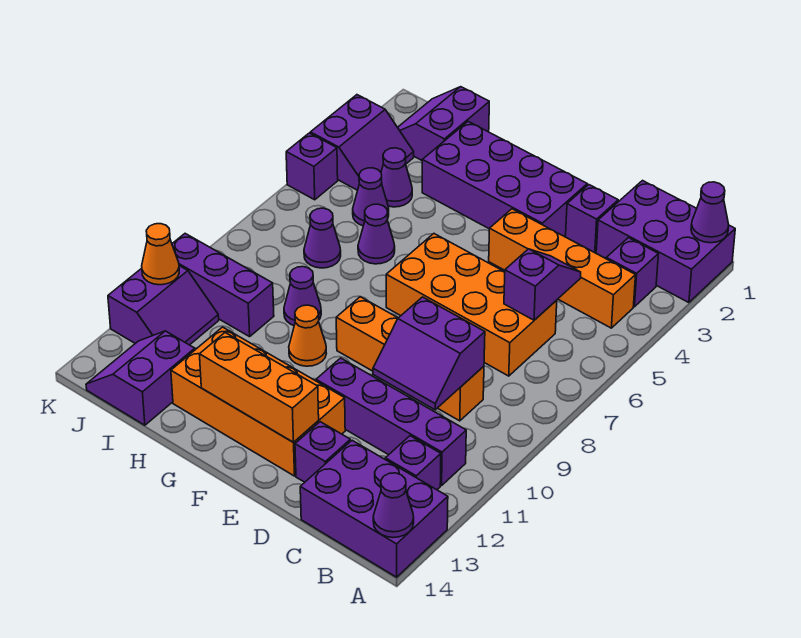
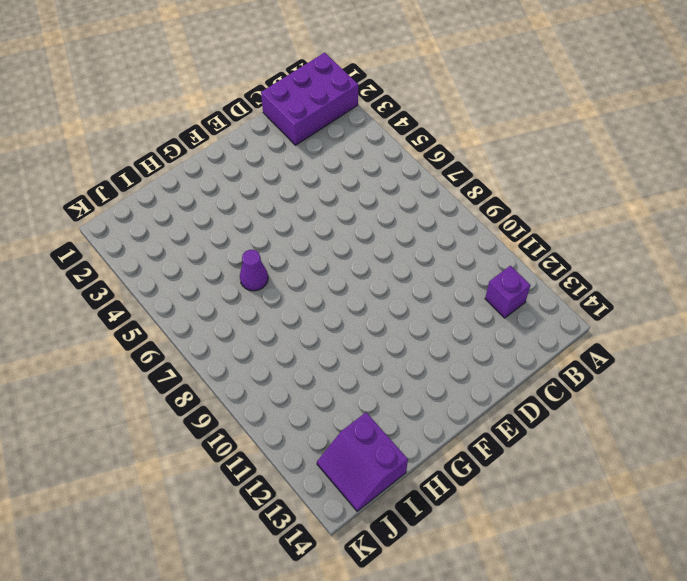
none -> purple 2x3 brick [300,440,448,577]
none -> purple 1x1 brick [606,238,658,307]
none -> orange 1x4 brick [489,209,636,328]
none -> purple 1x4 brick [316,358,466,485]

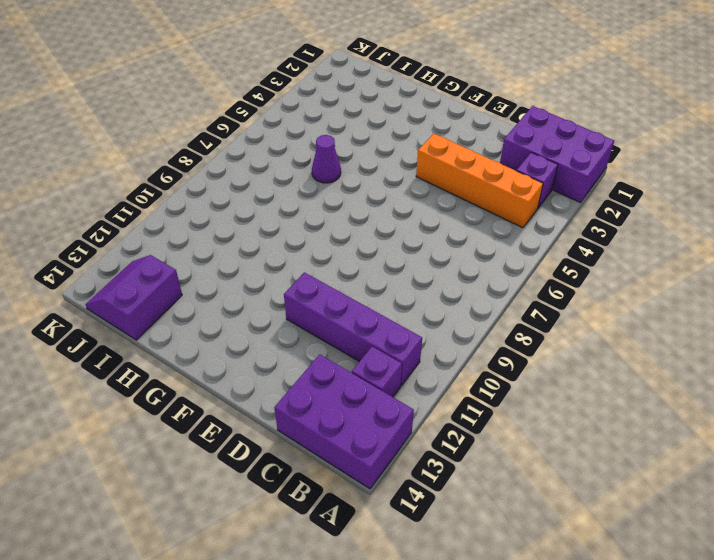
none -> orange 2x4 brick [386,234,557,376]
none -> orange 1x4 brick [336,297,484,421]
none -> purple 1x1 brick [566,185,618,252]
none -> purple 1x1 brick [295,422,350,482]

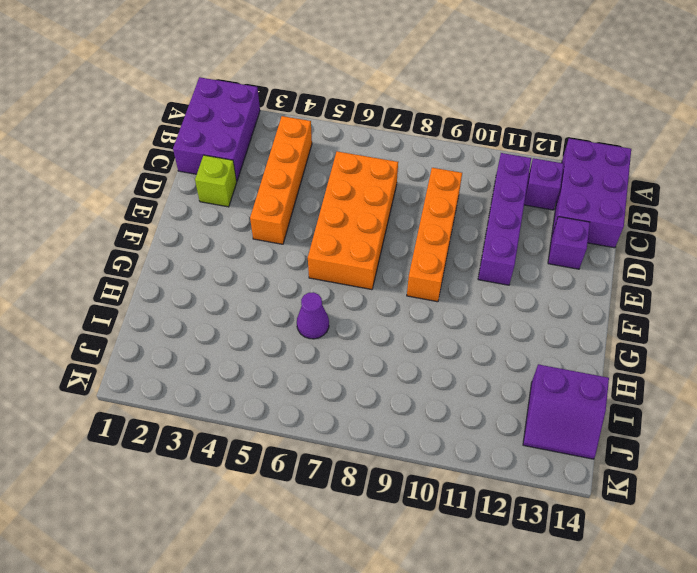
lime 1x1 brick [195,155,237,207] -> purple 1x1 brick [566,185,618,252]
none -> purple 1x1 brick [606,238,658,307]
none -> purple 2x4 brick [422,122,587,236]
none -> orange 2x4 brick [171,327,345,476]
none -> orange 1x1 cone [289,305,326,366]

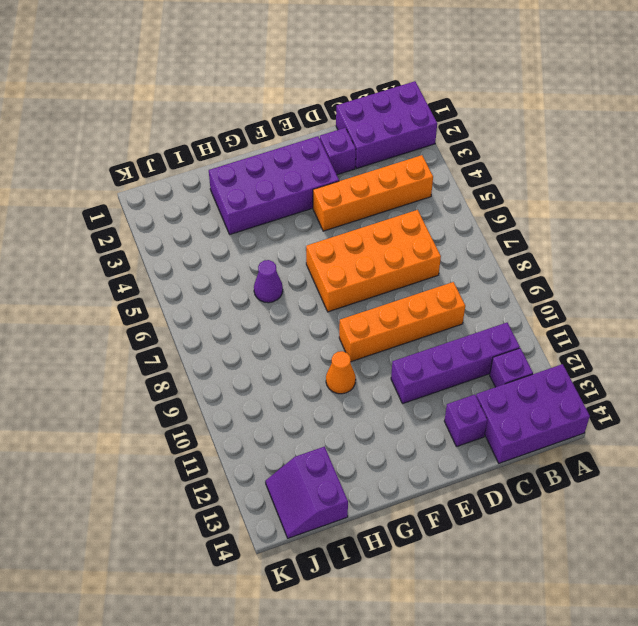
none -> purple 1x1 brick [606,238,658,307]
none -> orange 2x4 brick [171,327,345,476]
none -> purple 1x1 cone [284,267,321,325]
none -> purple 2x2 slope [398,87,489,160]

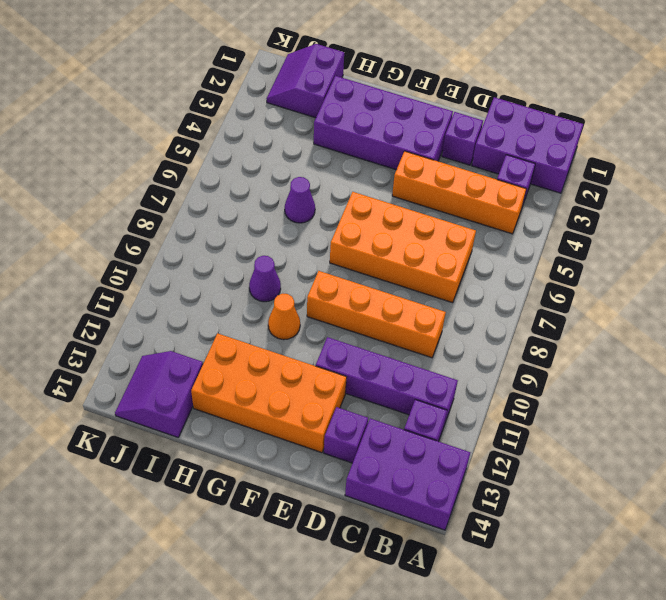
none -> purple 1x1 cone [381,148,412,207]
none -> purple 1x1 cone [353,168,389,226]
none -> purple 1x1 cone [304,208,341,268]
none -> purple 1x3 brick [172,234,274,337]

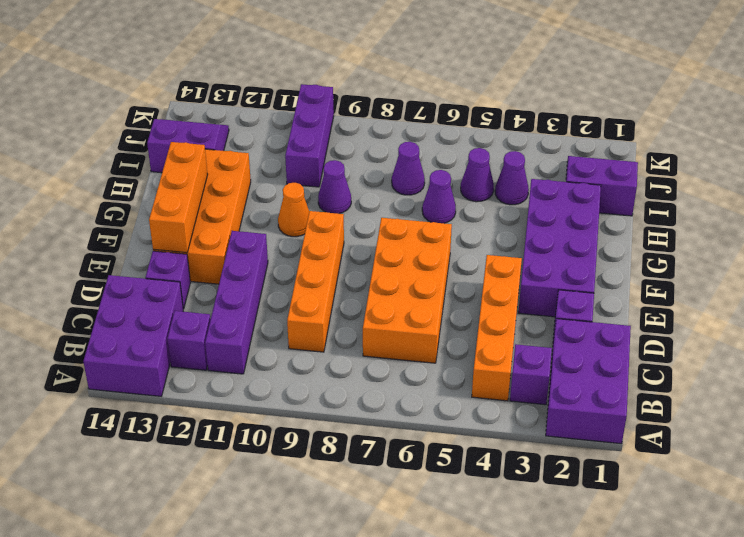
none -> purple 2x2 slope [310,95,414,190]
none -> purple 2x2 slope [108,266,219,345]
none -> purple 1x1 brick [286,133,338,200]
none -> purple 1x1 cone [691,182,729,243]

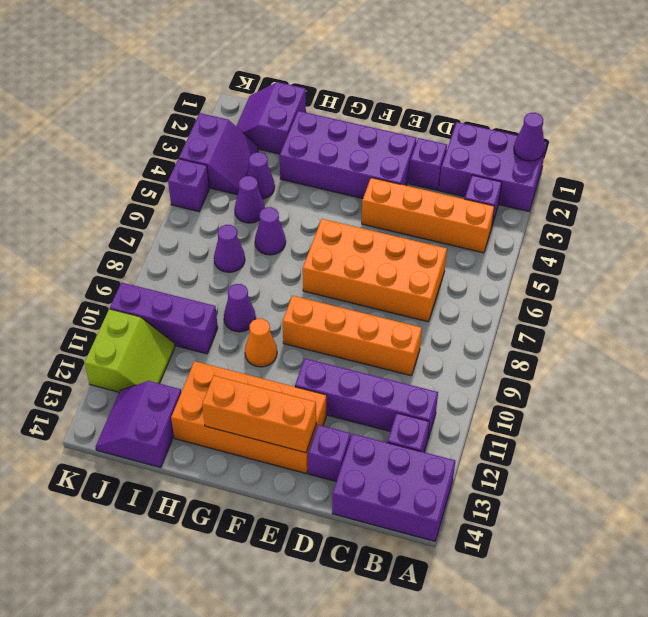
lime 2x2 slope [85,309,175,392] -> purple 2x2 slope [108,266,219,345]
none -> purple 1x1 cone [373,473,414,538]
none -> purple 1x2 slope [504,249,581,320]
none -> purple 2x2 slope [373,297,485,410]
none -> orange 1x1 cone [142,224,179,285]

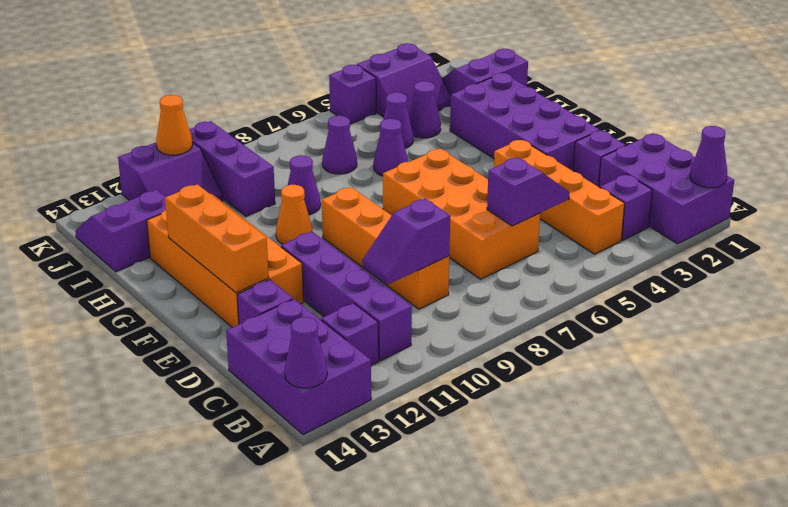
purple 1x2 slope [362,199,450,285] -> purple 2x2 slope [373,297,485,410]

